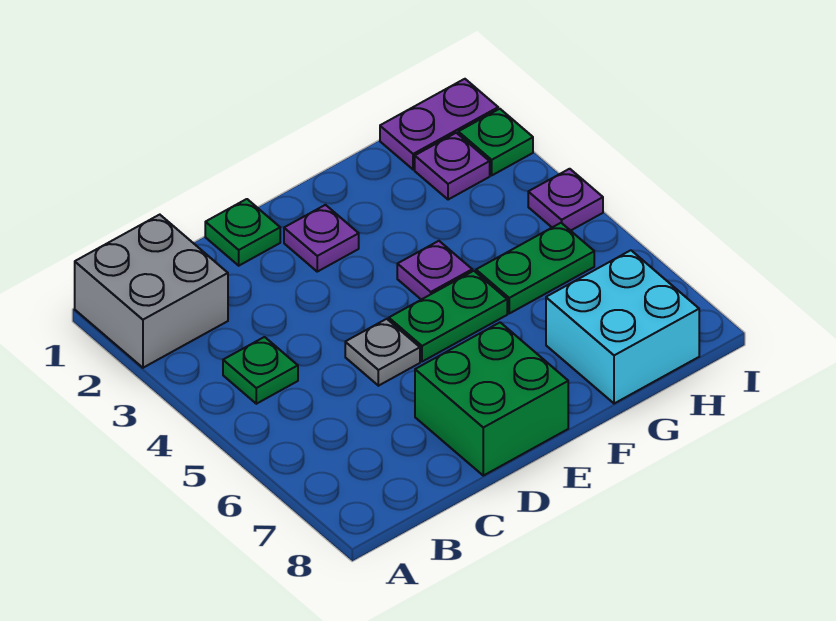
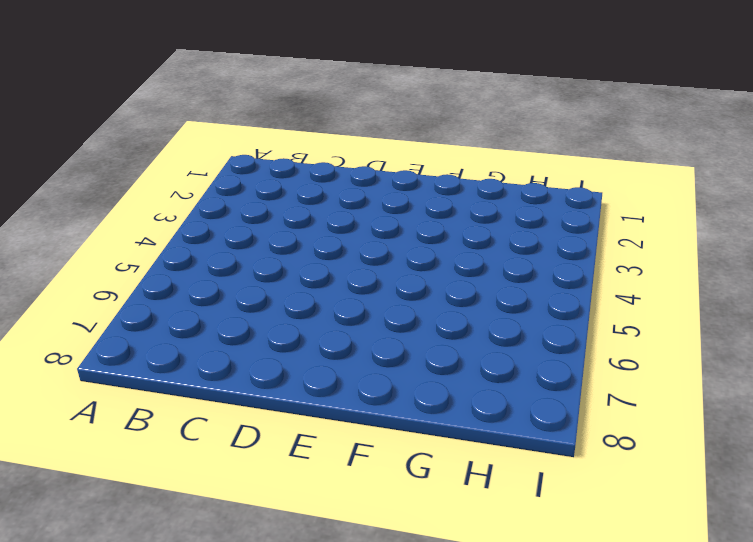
none -> grey 2x2 brick [75,215,228,368]
none -> green 1x1 plate [223,337,298,404]
none -> green 1x1 plate [205,199,280,266]

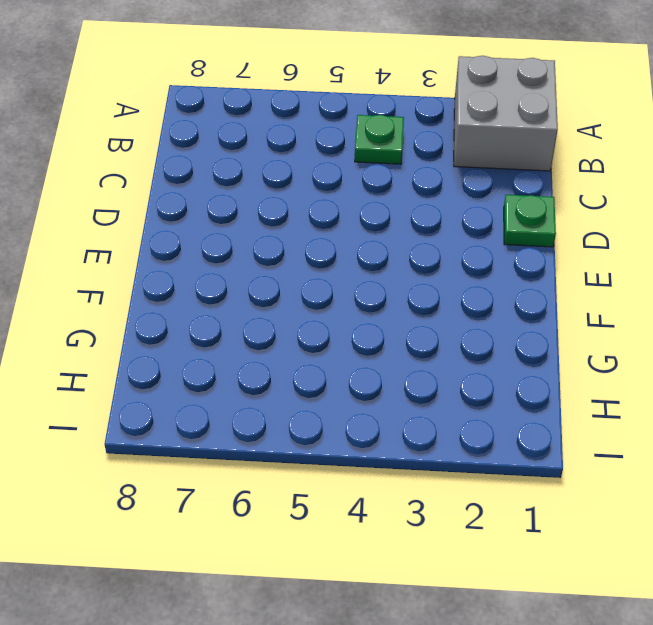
none -> grey 1x1 plate [345,319,420,386]
none -> green 2x2 brick [415,322,568,476]
none -> purple 1x1 plate [284,205,359,272]

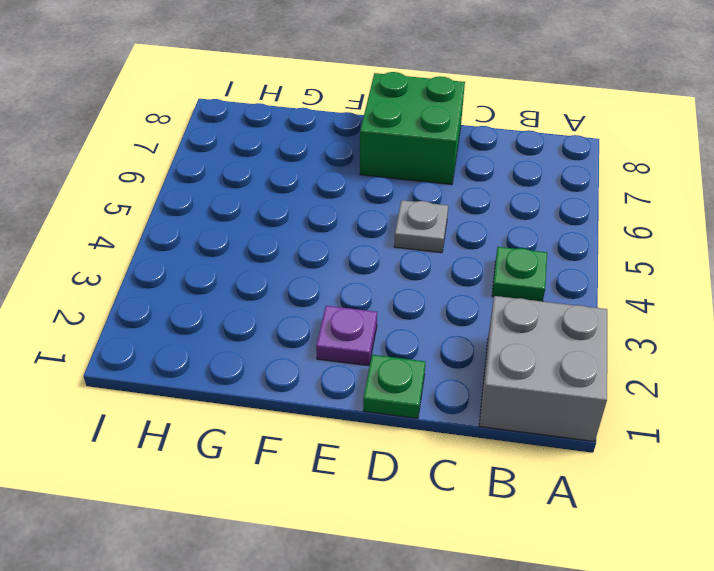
none -> green 1x2 plate [389,271,507,362]
none -> purple 1x1 plate [397,241,472,300]
none -> green 1x2 plate [476,223,594,313]

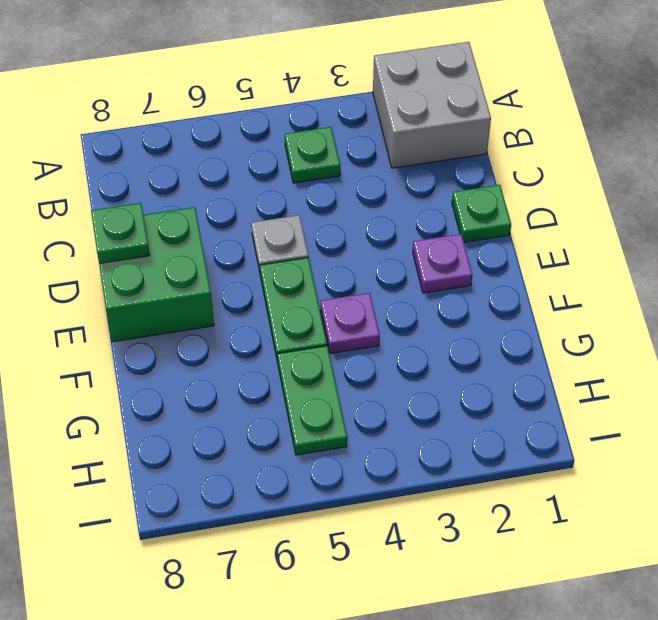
green 1x1 plate [91,203,150,264] -> green 1x1 plate moved to [458,109,533,175]
none -> cyan 2x2 brick [546,250,699,404]
none -> purple 1x2 plate [380,79,498,170]
none -> purple 1x1 plate [415,133,490,200]

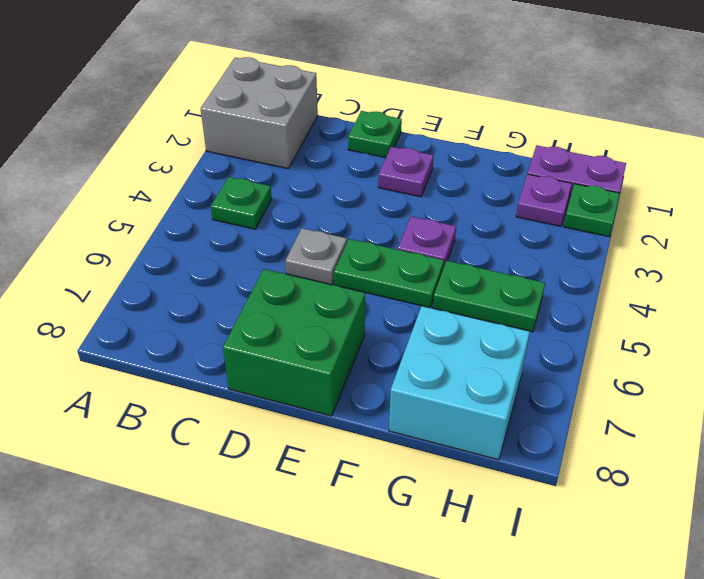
none -> purple 1x1 plate [528,169,603,231]

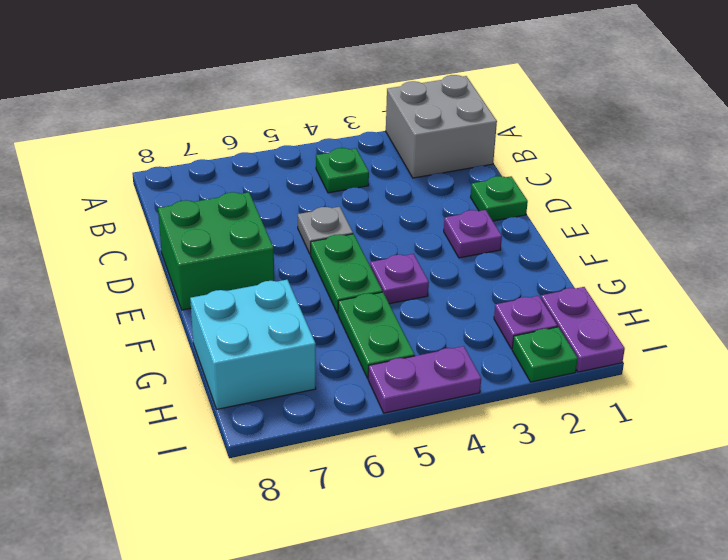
purple 1x2 plate [368,346,481,413] -> purple 1x1 plate [528,169,603,231]

